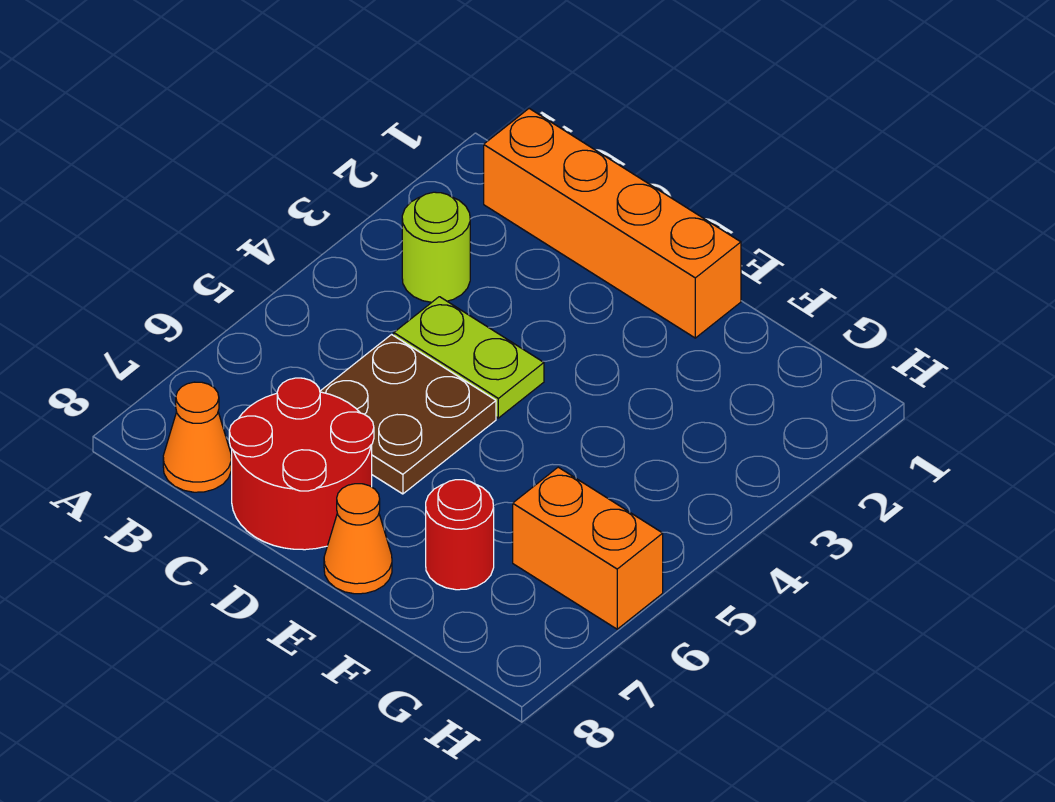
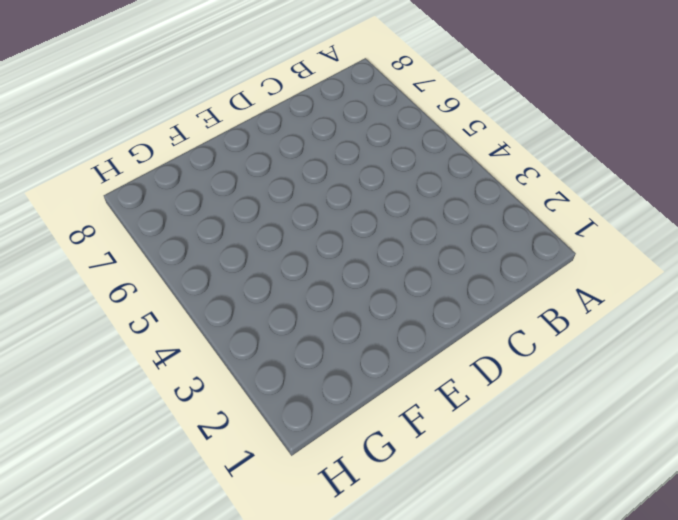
none -> orange 1x4 brick [484,109,741,338]
none -> lime 1x1 round brick [402,192,470,302]

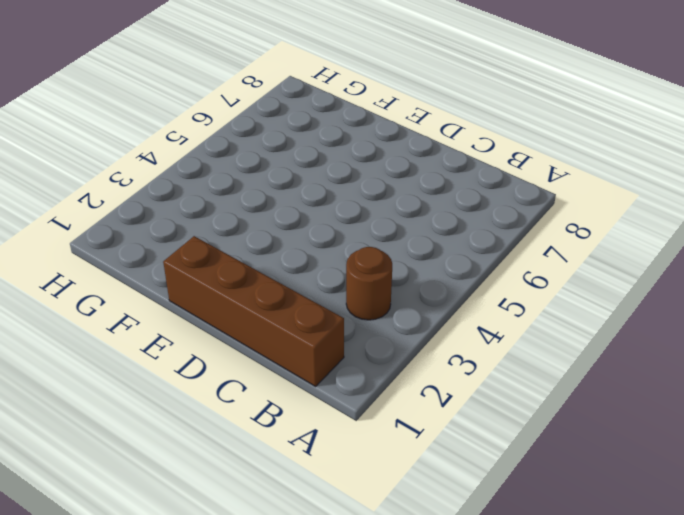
brown 1x4 brick [163,236,344,386] -> orange 1x4 brick [484,109,741,338]
brown 1x1 round brick [346,247,392,320] -> lime 1x1 round brick [402,192,470,302]
none -> orange 1x1 cone [163,382,231,492]
none -> lime 1x2 plate [394,297,544,418]

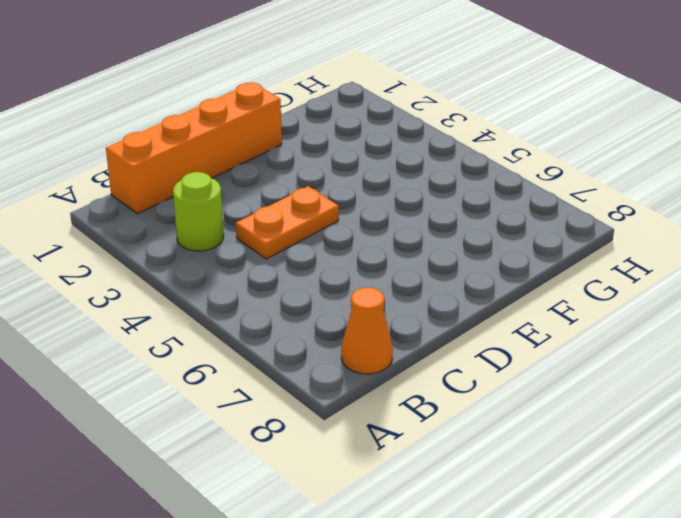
orange 1x2 plate [236,186,339,259] -> lime 1x2 plate [394,297,544,418]
none -> brown 2x2 plate [320,335,496,494]
none -> red 2x2 round brick [229,378,374,550]

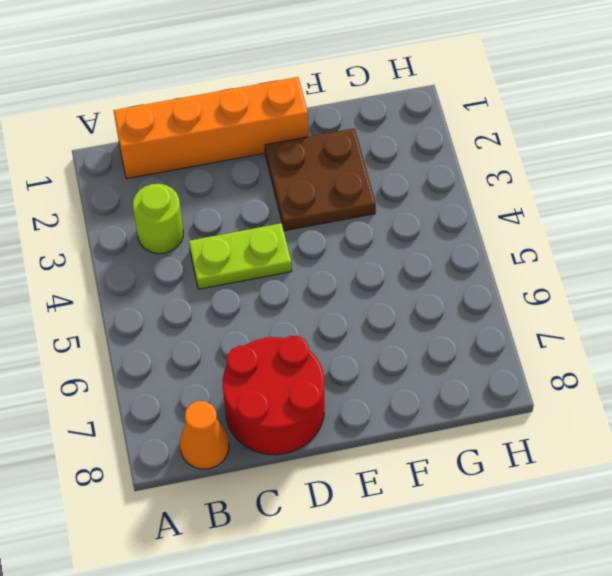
brown 2x2 plate [265,128,376,231] -> brown 2x2 plate moved to [320,335,496,494]
none -> orange 1x1 cone [324,484,392,594]
none -> red 1x1 round brick [426,480,494,590]

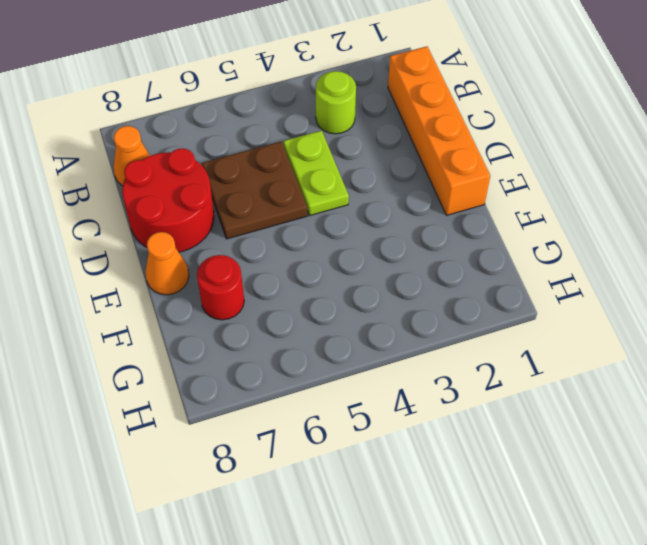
none -> orange 1x2 brick [513,467,663,629]

